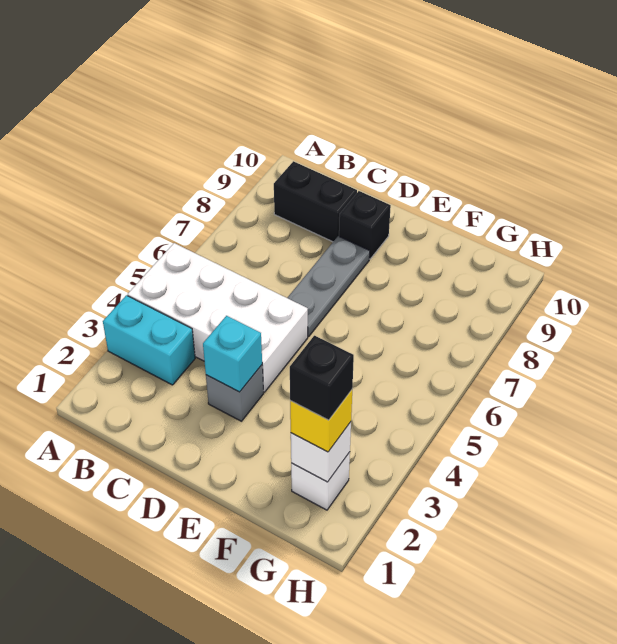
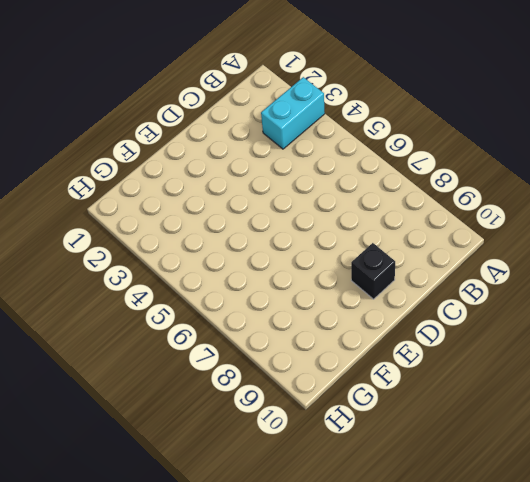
none -> white 2x4 brick [128,243,308,392]
none -> black 1x2 brick [274,161,357,242]

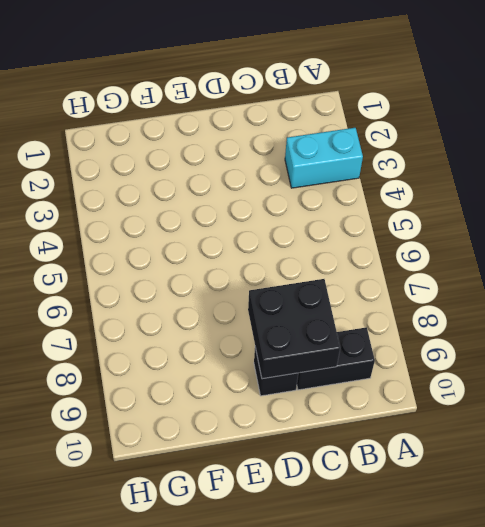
black 2x2 brick [248,279,340,379] -> none
none -> white 2x4 brick [128,243,308,392]
none -> grey 1x1 brick [206,365,263,421]

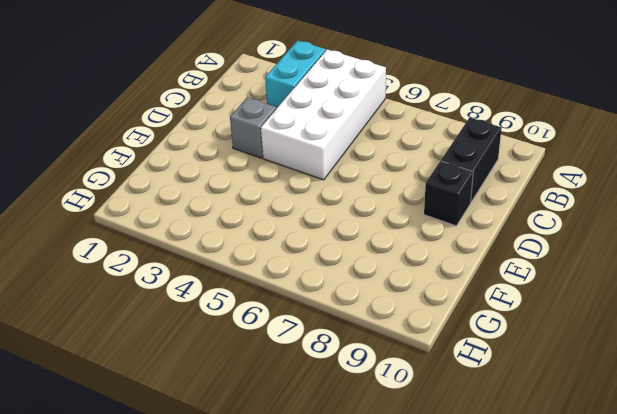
none -> grey 1x3 plate [287,236,370,337]
none -> white 1x1 brick [291,452,350,510]

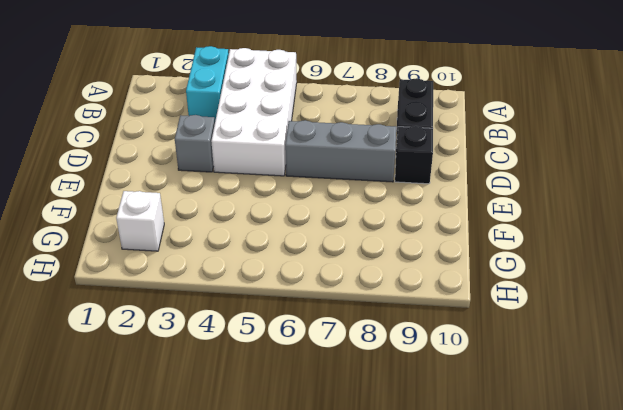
grey 1x3 brick [285,120,396,182] -> grey 1x3 plate [287,236,370,337]
none -> cyan 1x1 brick [203,316,262,392]
none -> white 1x1 brick [291,422,351,482]

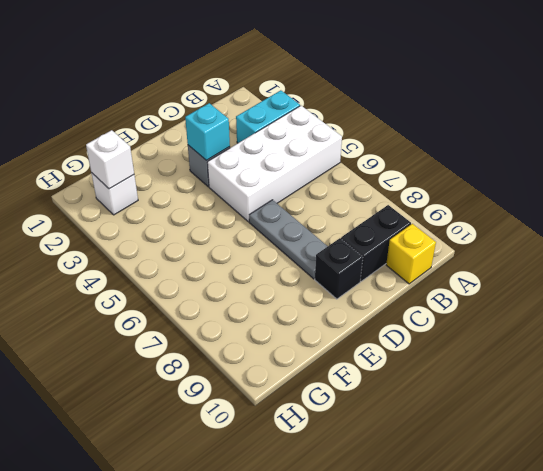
yellow 1x1 brick [386,224,436,284] -> yellow 1x1 brick moved to [290,390,352,452]
none -> black 1x1 brick [290,336,354,420]

